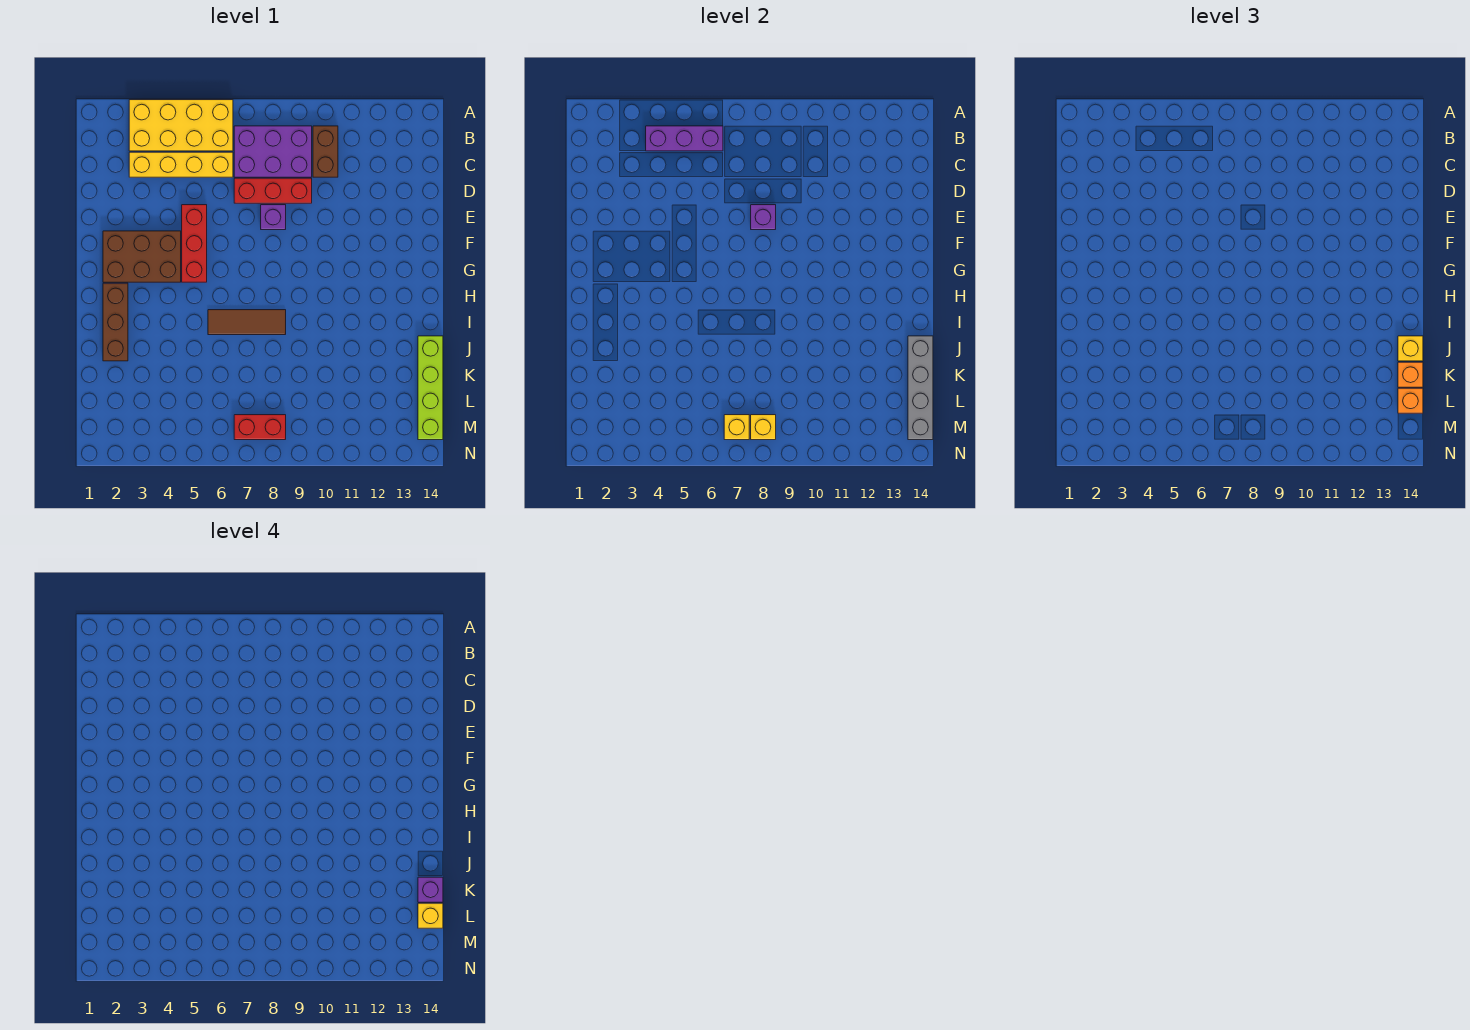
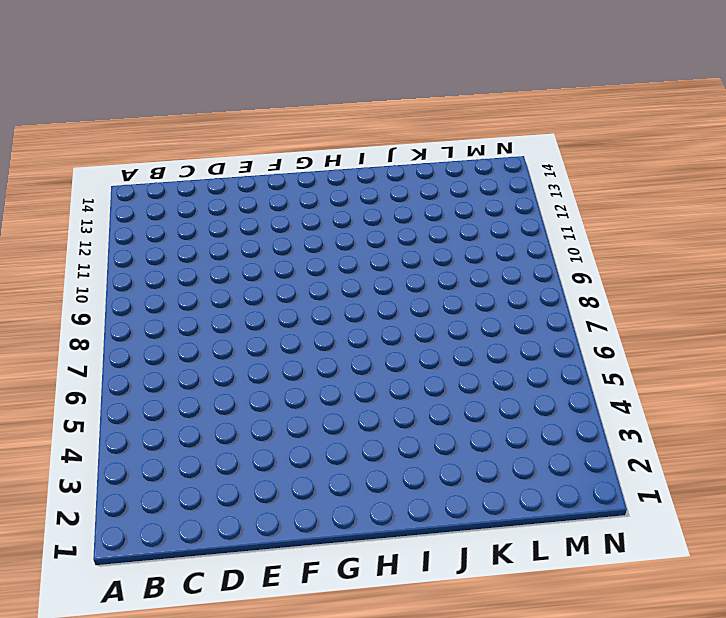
none -> yellow 2x4 brick [129,100,233,151]
none -> purple 2x3 brick [234,126,312,177]
none -> brown 1x2 brick [313,126,338,177]

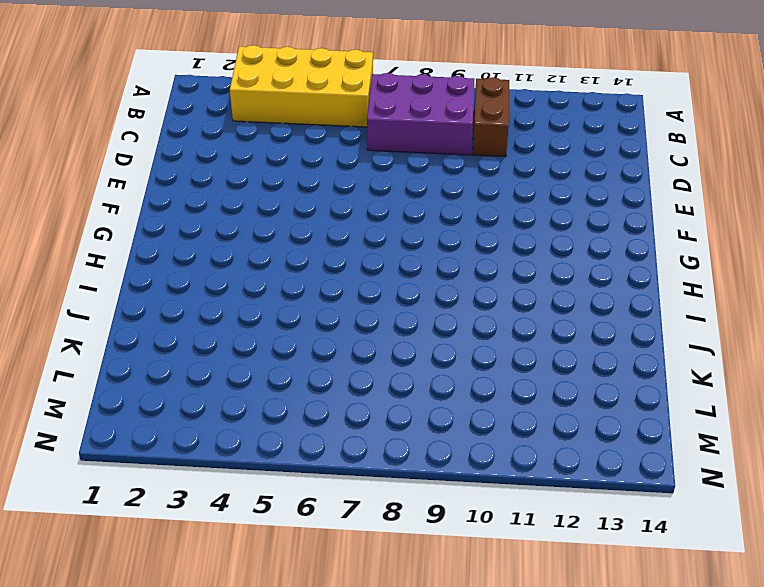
none -> yellow 1x4 brick [129,152,233,177]
none -> red 1x3 brick [234,178,312,203]
none -> red 1x3 brick [182,205,207,282]

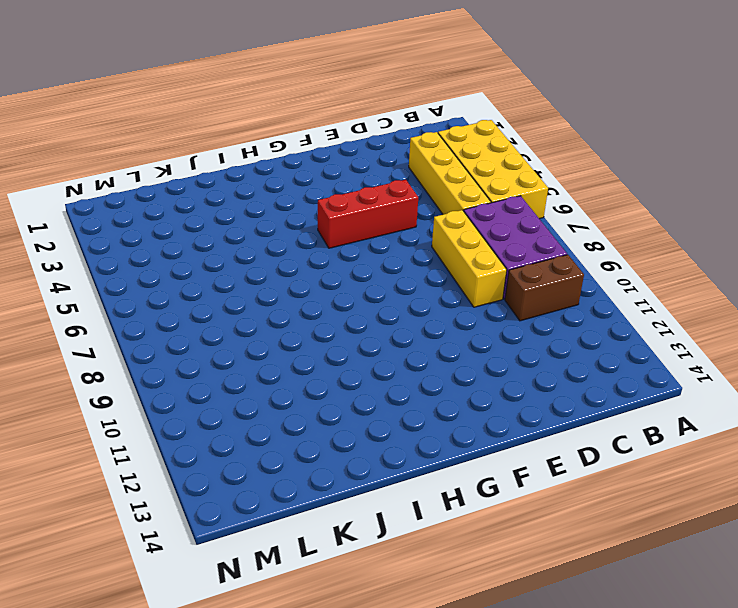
yellow 1x3 brick [432,210,507,307] -> red 1x3 brick [234,178,312,203]
none -> purple 1x1 brick [261,205,286,230]
none -> brown 2x3 brick [103,231,181,282]
none -> brown 1x3 brick [103,283,128,361]

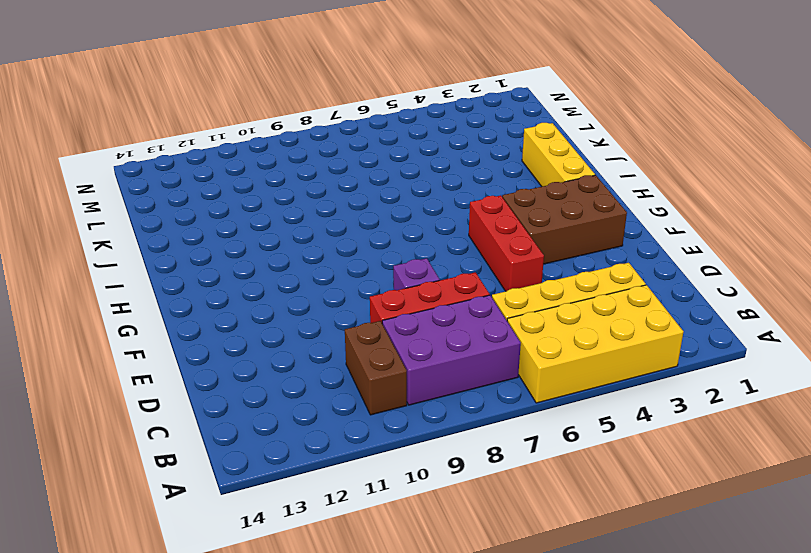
yellow 1x3 brick [522,123,595,187] -> brown 1x3 brick [103,283,128,361]
none -> brown 1x3 tile [208,310,286,335]
none -> lime 1x4 brick [418,336,443,440]
none -> red 1x2 brick [234,415,286,440]

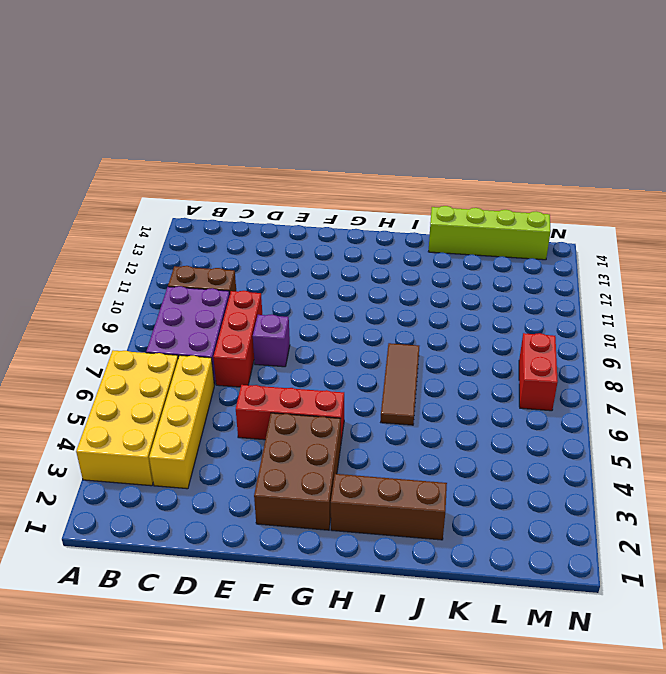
none -> purple 1x3 brick [646,126,723,151]
none -> purple 1x1 brick [751,205,776,230]
none -> grey 1x4 brick [908,336,933,440]

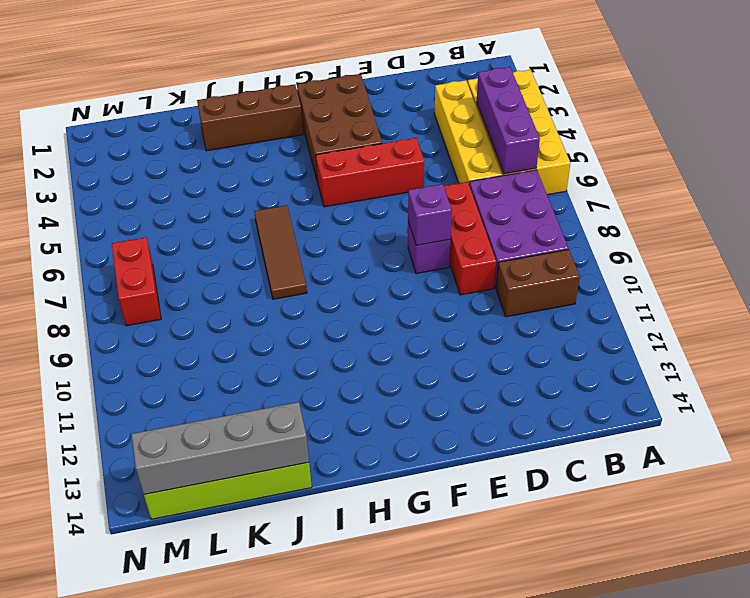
none -> yellow 1x1 brick [724,415,749,440]
none -> yellow 1x1 brick [751,415,776,440]
none -> yellow 1x1 brick [1398,336,1423,361]

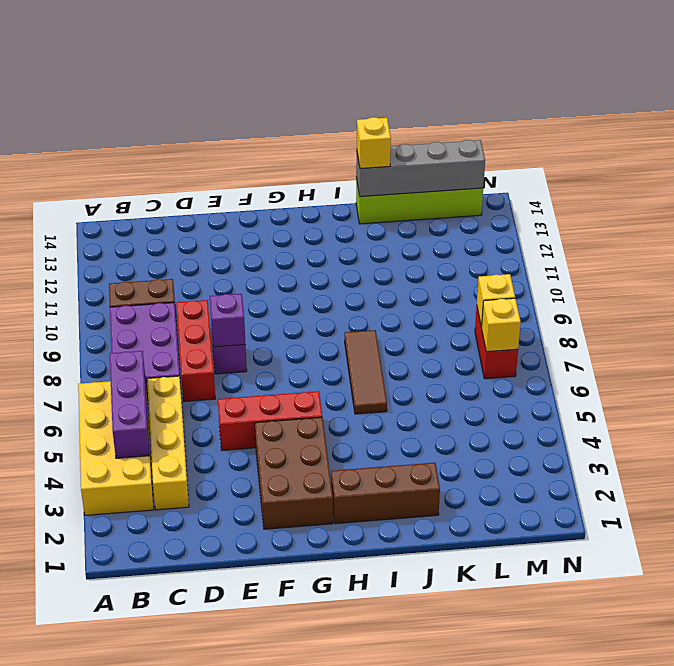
none -> orange 1x1 brick [1398,362,1423,387]
none -> orange 1x1 brick [1398,388,1423,413]
none -> purple 1x1 brick [418,877,443,902]

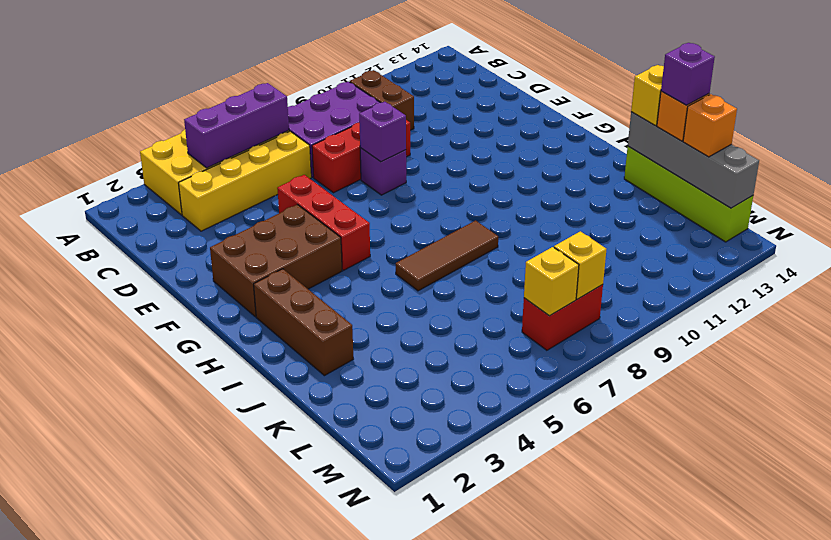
none -> yellow 1x1 brick [418,903,443,928]

